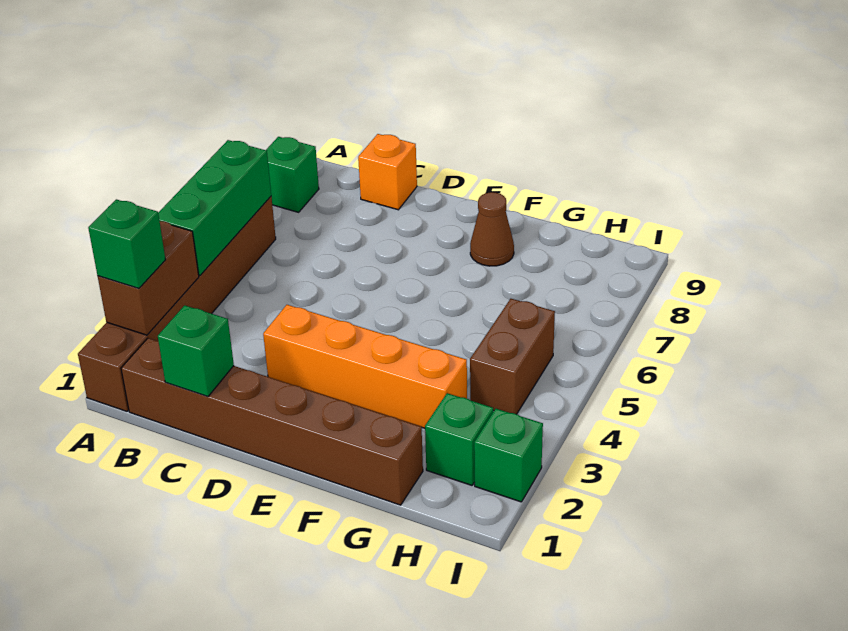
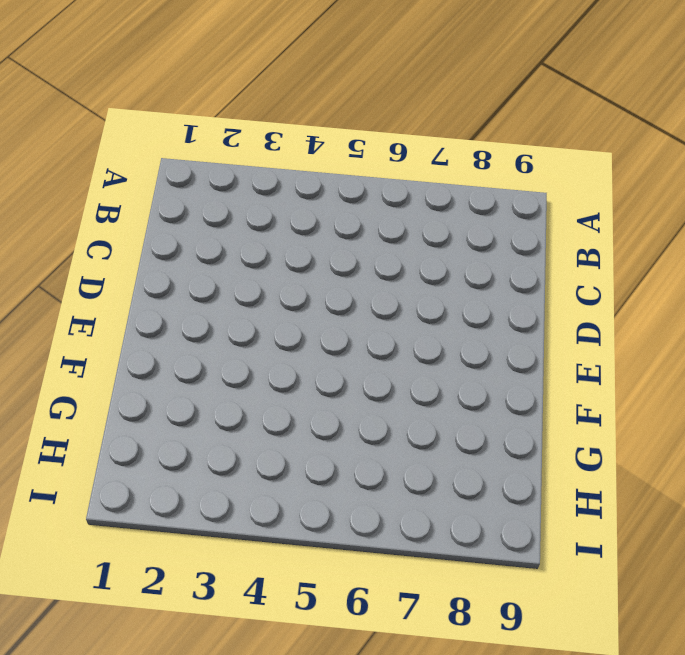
none -> brown 1x6 brick [78,197,276,411]
none -> green 1x1 brick [266,137,319,212]
none -> brown 1x6 brick [121,338,423,505]

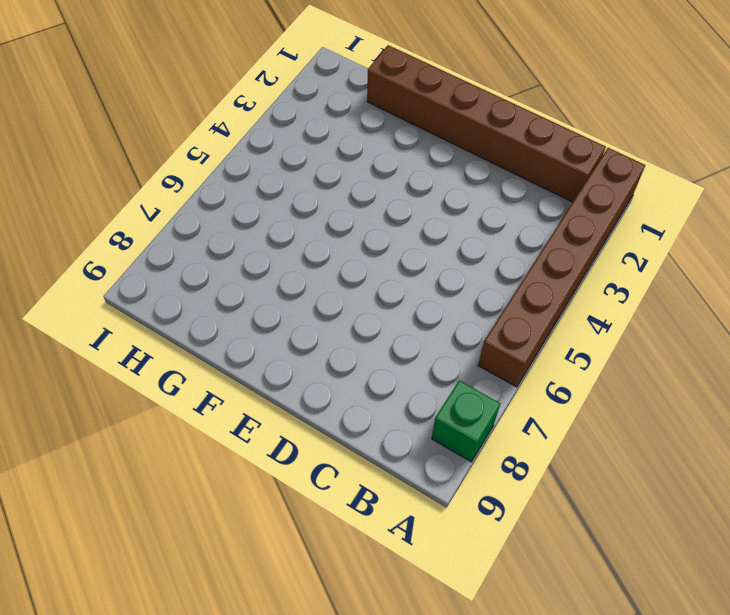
none -> orange 1x1 brick [358,134,417,210]
none -> orange 1x4 brick [263,305,467,428]
none -> brown 1x1 cone [470,192,514,266]

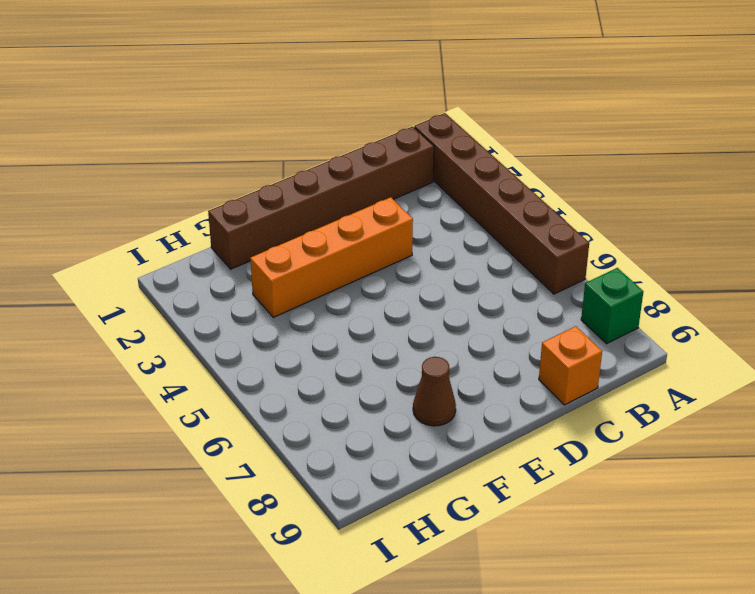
none -> green 1x1 brick [425,393,493,485]
none -> brown 1x2 brick [470,299,555,414]
none -> green 1x1 brick [474,409,543,502]

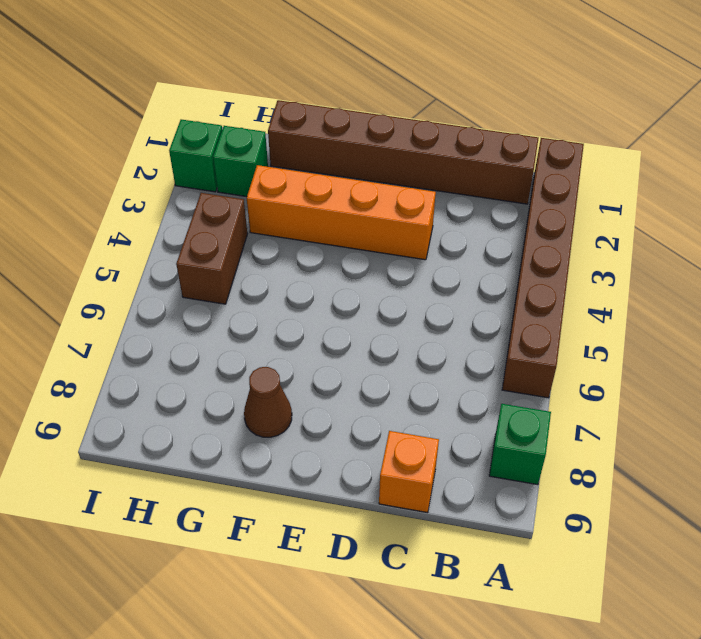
none -> brown 1x2 brick [98,221,199,335]
none -> green 1x3 brick [158,140,271,276]
none -> green 1x1 brick [158,305,234,396]

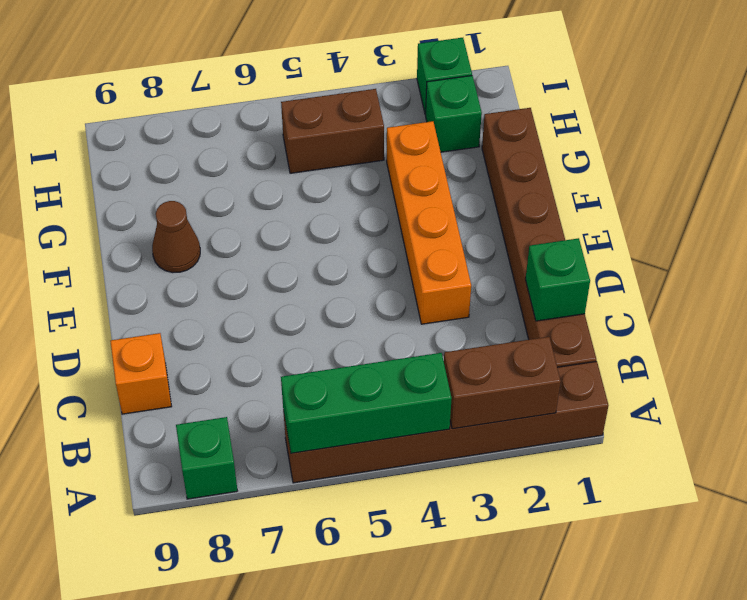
none -> green 1x1 brick [88,199,165,288]

